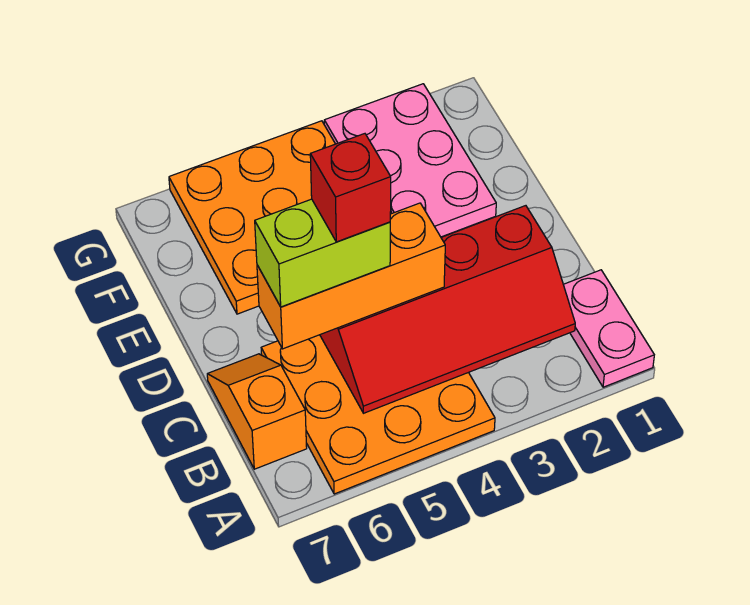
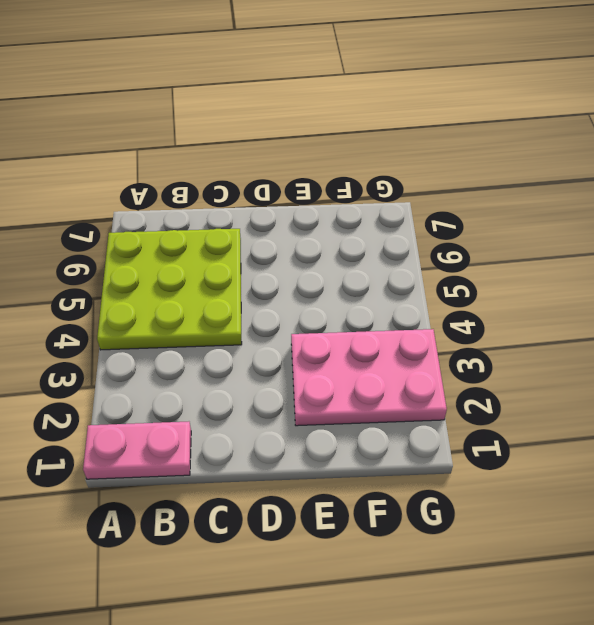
lime 3x3 plate [97,229,242,350] -> orange 3x3 plate [261,335,495,494]
none -> orange 1x2 slope [207,354,307,469]
none -> orange 3x3 plate [169,121,335,314]

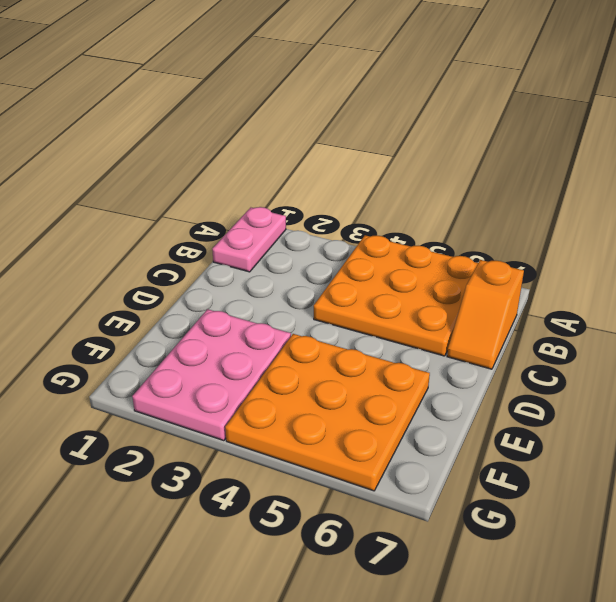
none -> red 2x4 slope [320,206,575,413]
none -> orange 1x3 brick [257,203,445,349]

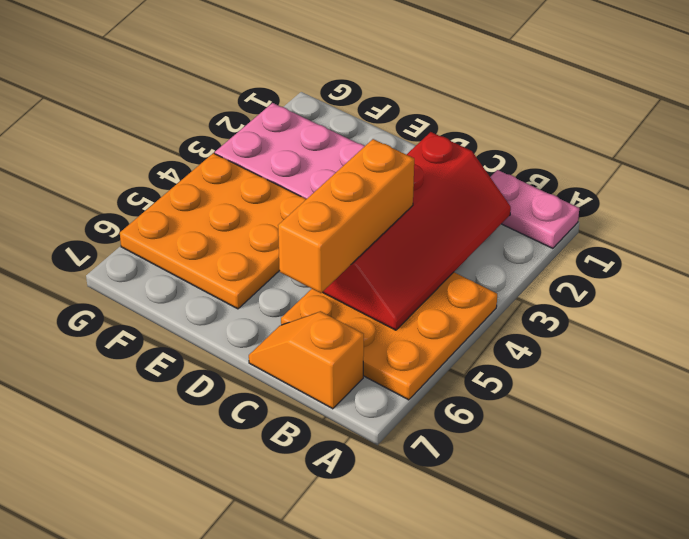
none -> lime 1x2 brick [255,199,390,307]
none -> red 1x1 brick [310,134,391,242]

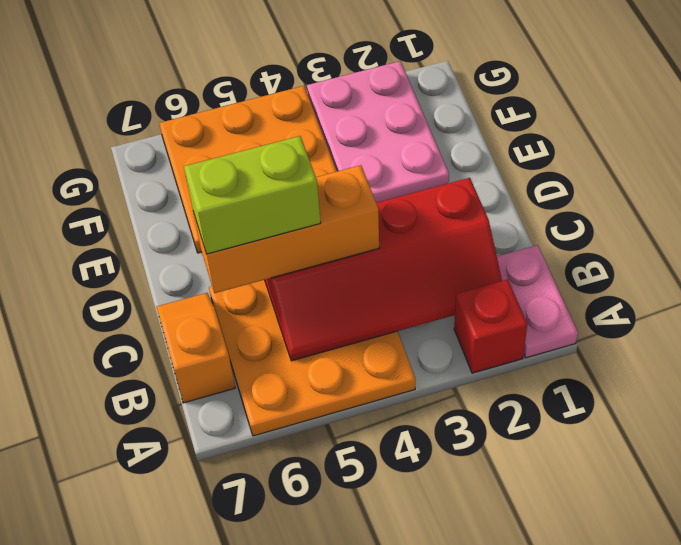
red 1x1 brick [454,279,527,373] -> red 1x1 brick moved to [310,134,391,242]

